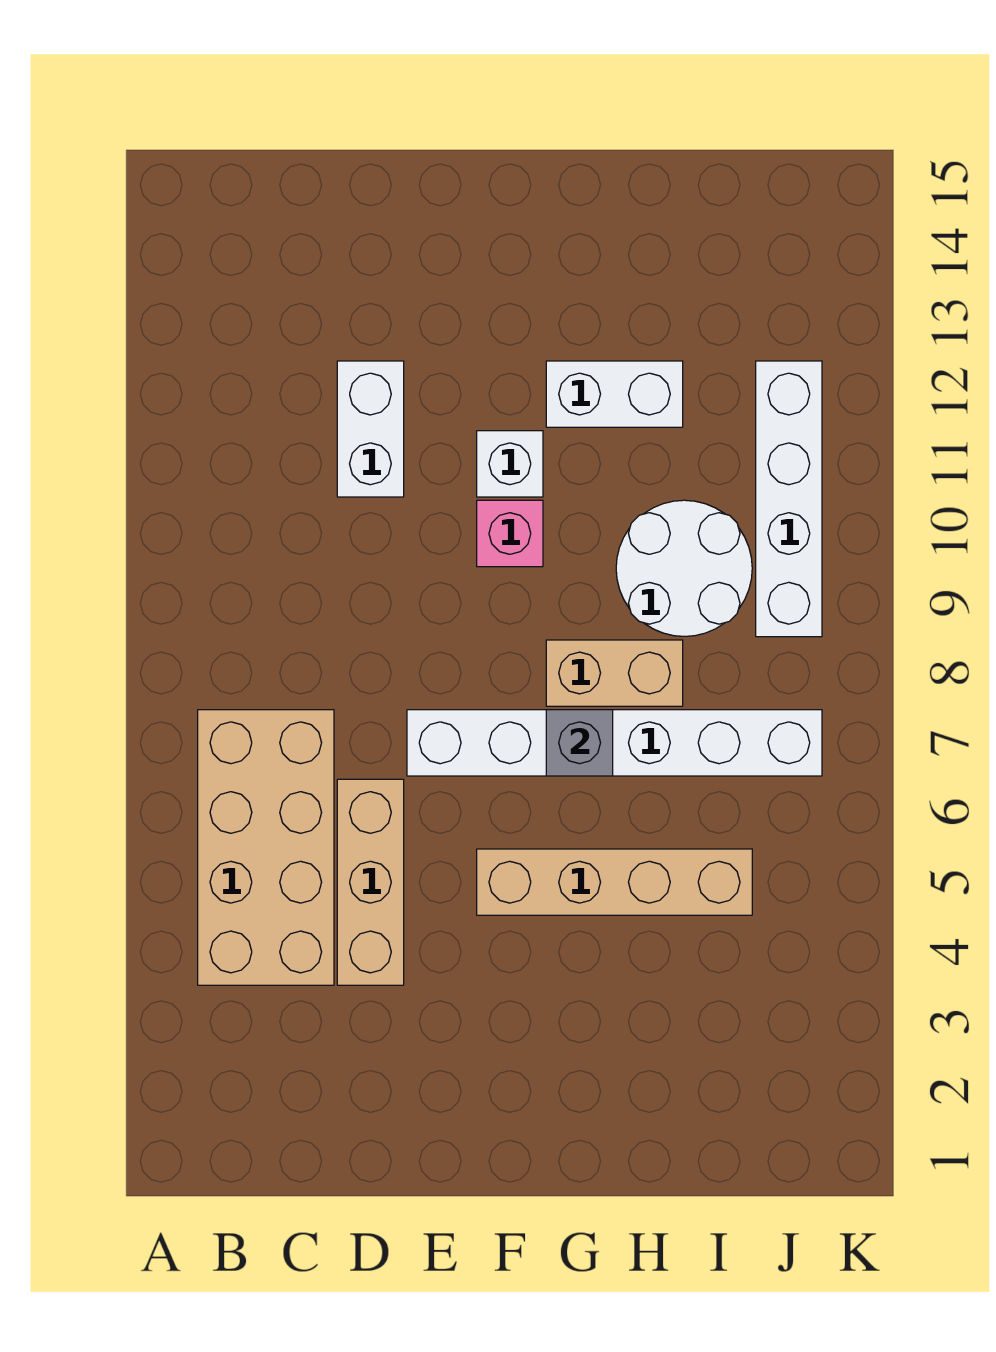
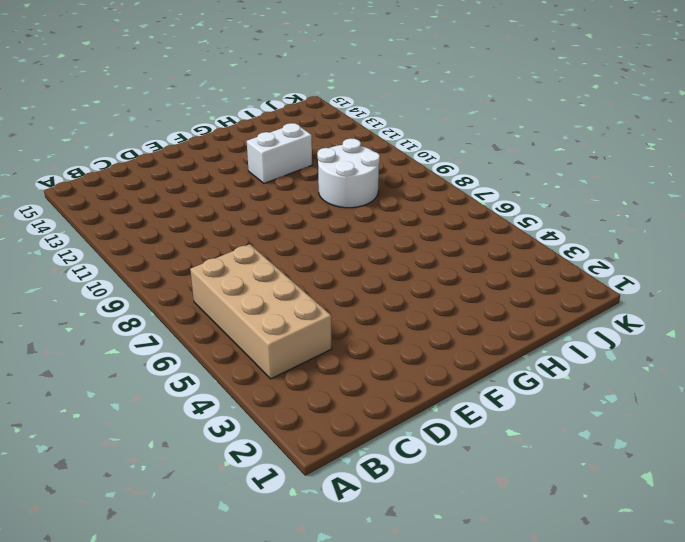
none -> tan 1x3 brick [337,779,404,985]
none -> white 1x2 brick [337,361,404,497]
none -> white 1x6 brick [407,710,822,776]

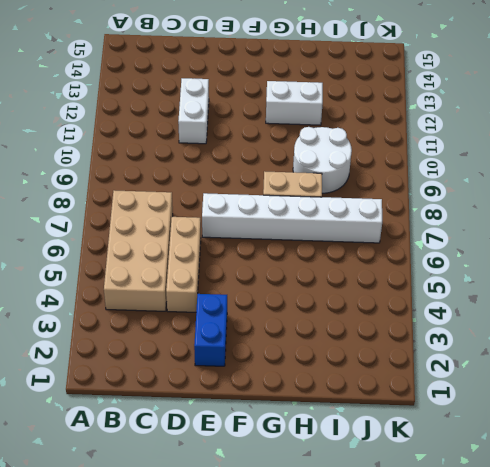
blue 1x2 brick [194,294,227,366] -> none
none -> tan 1x4 brick [477,849,752,915]
none -> pink 1x1 brick [477,500,543,567]
none -> white 1x1 brick [477,431,543,497]

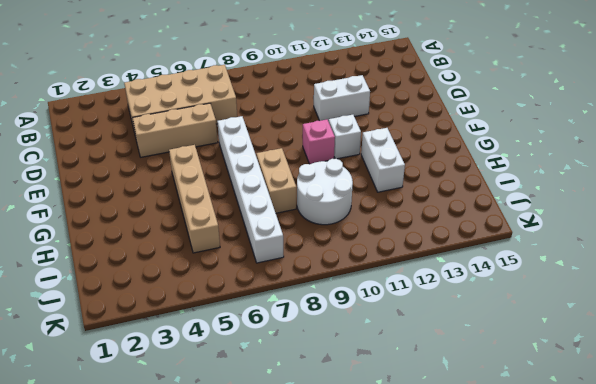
none -> white 1x4 brick [756,361,822,637]
none -> grey 1x1 brick [546,710,613,776]

